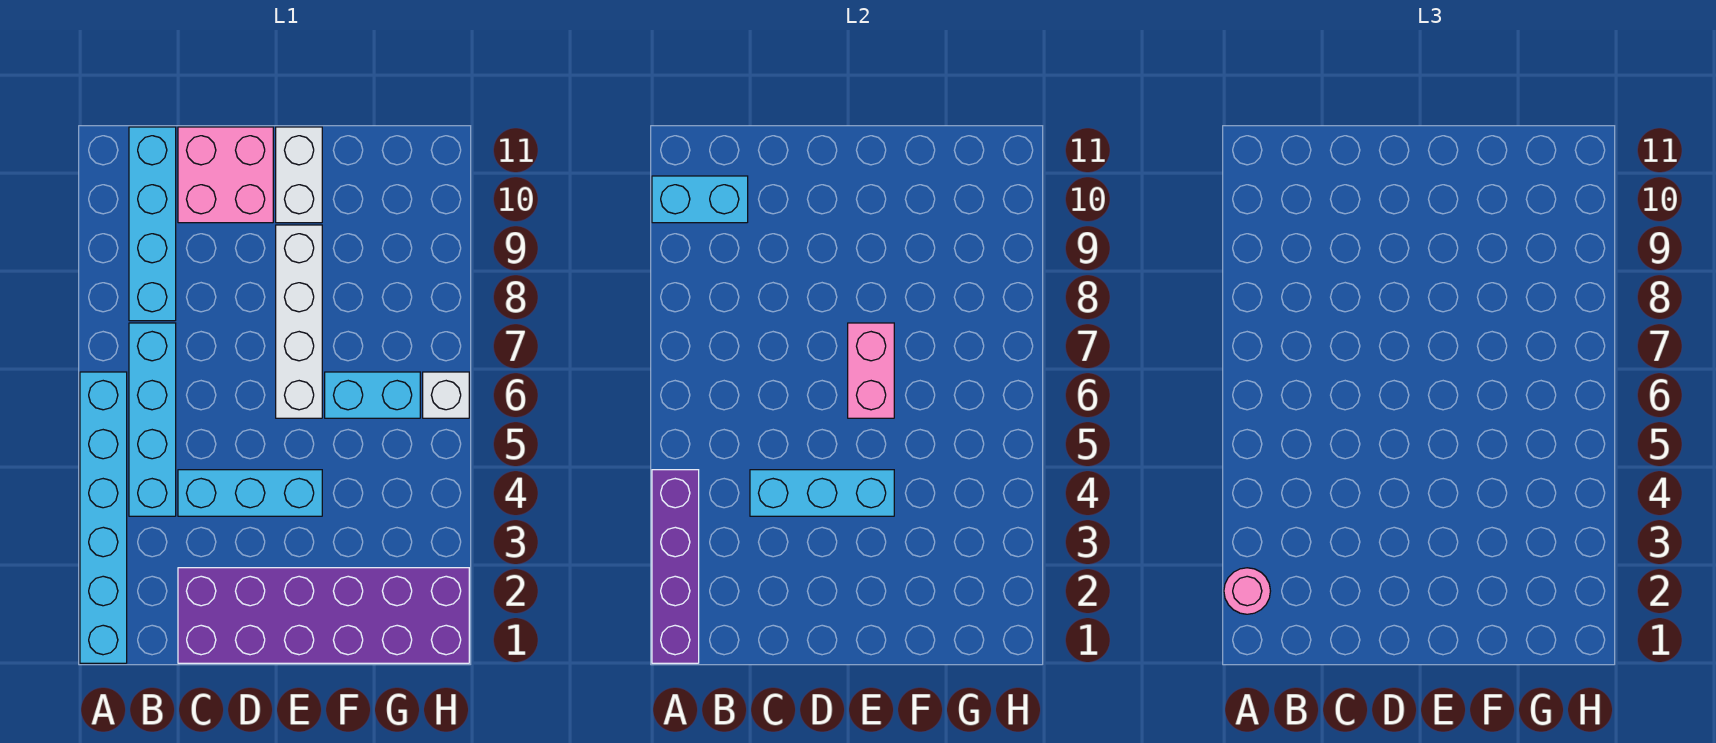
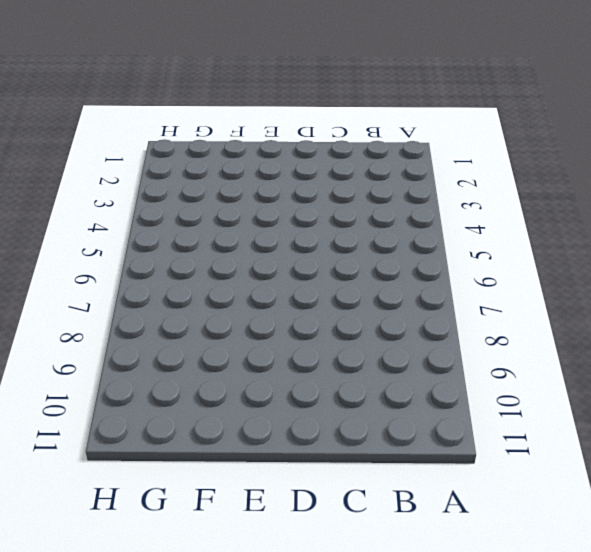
none -> cyan 1x6 brick [80,372,127,663]
none -> cyan 1x4 brick [129,323,176,516]
none -> cyan 1x4 brick [129,127,176,321]

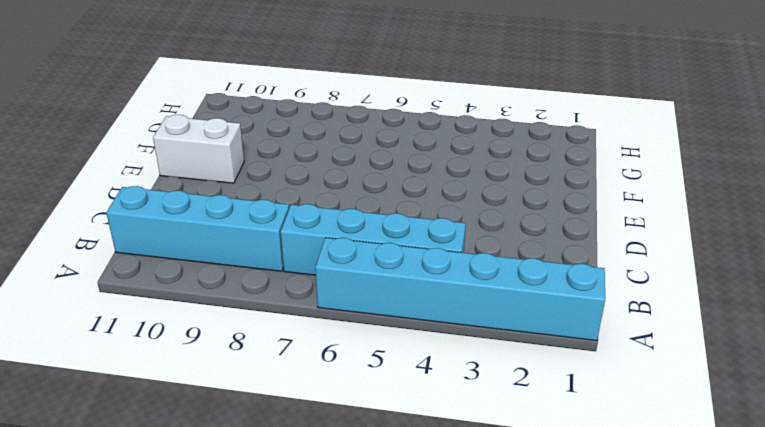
none -> purple 2x6 brick [178,568,469,663]
none -> cyan 1x3 brick [178,470,322,516]
none -> pink 2x2 brick [178,127,273,223]

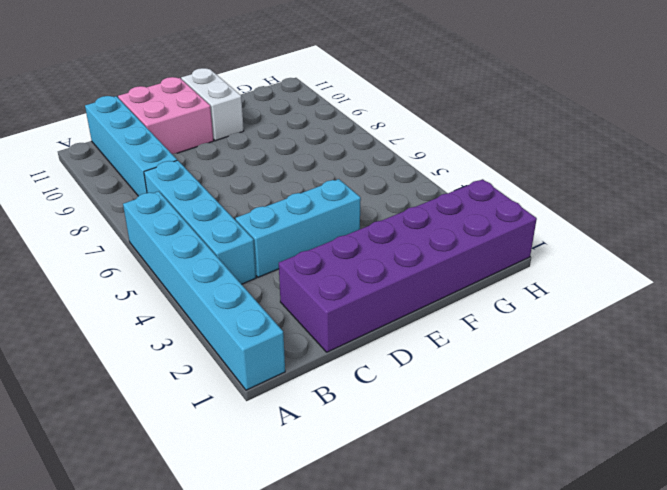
none -> white 1x4 brick [276,225,322,418]
none -> cyan 1x2 brick [325,372,420,418]
none -> white 1x1 brick [423,372,469,418]

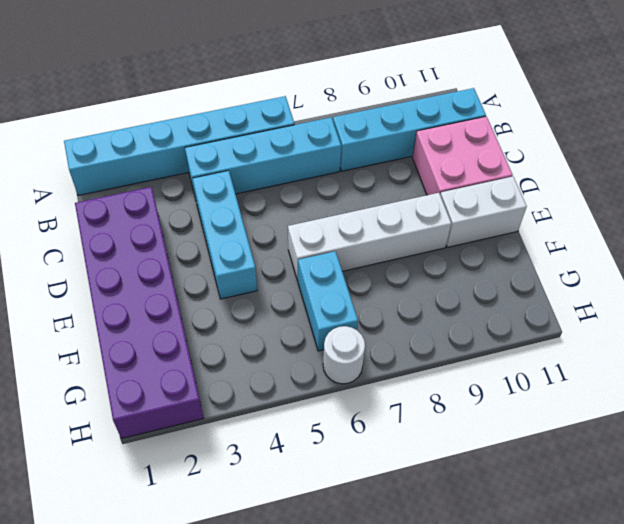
white 1x1 round brick [323,326,365,384] -> white 1x1 brick [423,372,469,418]
none -> purple 1x4 brick [652,470,699,663]
none -> cyan 1x2 brick [652,176,748,223]
none -> cyan 1x3 brick [750,470,894,516]

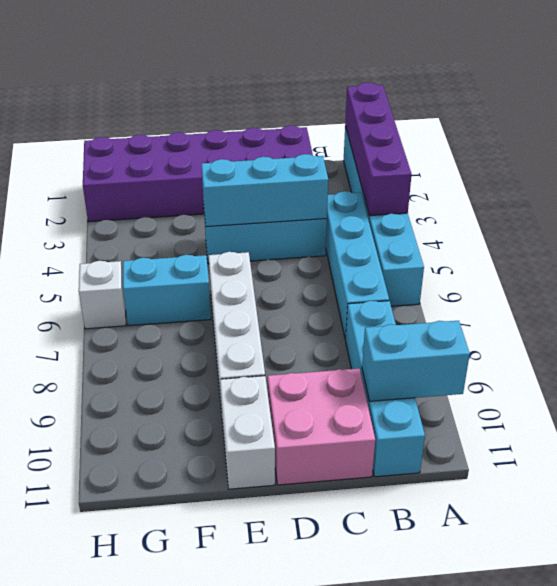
none -> pink 1x2 brick [848,323,894,418]
none -> pink 1x1 round brick [1224,568,1270,614]

